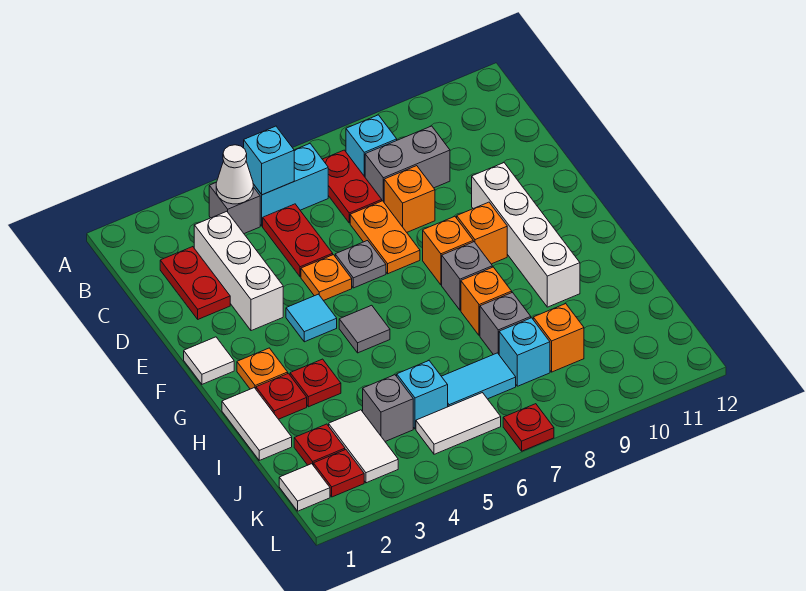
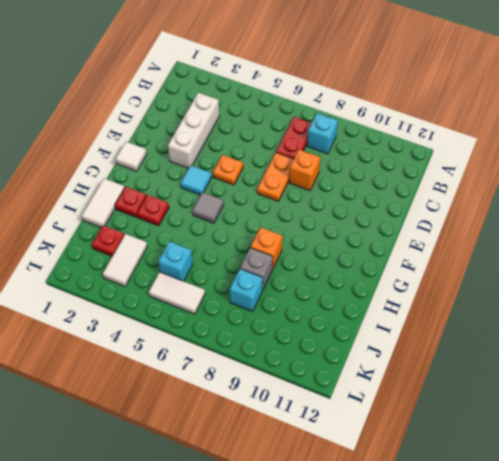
none -> grey 1x1 brick [209,183,260,234]
none -> cyan 1x2 brick [253,144,328,226]
none -> red 1x2 plate [160,247,230,319]
none -> red 1x2 plate [263,204,333,277]

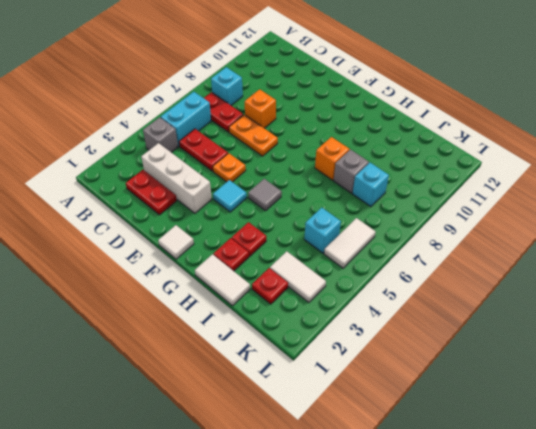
none -> grey 1x2 brick [365,126,450,202]
none -> grey 1x1 plate [335,241,386,288]
none -> white 1x4 brick [472,163,580,307]
none -> orange 1x1 brick [423,217,473,285]

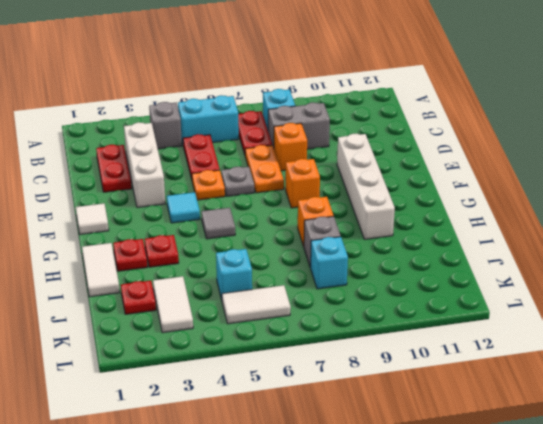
none -> orange 1x1 brick [457,202,507,264]
none -> orange 1x1 plate [237,348,288,389]
none -> grey 1x1 brick [442,242,492,310]
none -> grey 1x1 brick [363,375,413,441]

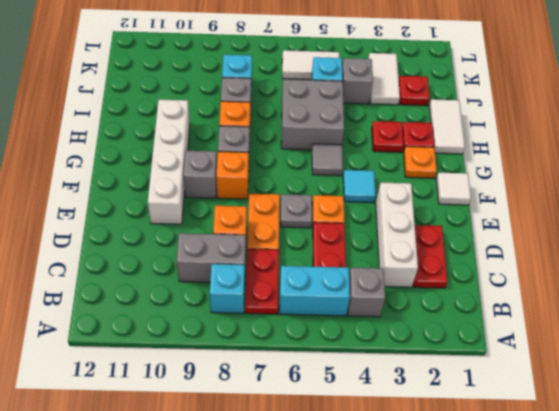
grey 1x1 brick [184,151,217,198] -> orange 1x1 brick [457,202,507,264]
grey 2x2 brick [281,79,344,150] -> none
none -> cyan 1x2 tile [441,353,516,407]
none -> orange 1x1 brick [533,304,584,372]
none -> white 1x1 tile [279,464,330,511]
none -> red 1x1 plate [314,450,364,497]

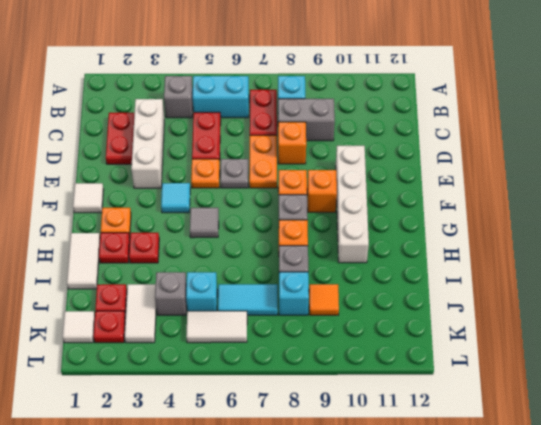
orange 1x1 tile [309,284,339,315] -> orange 1x1 brick [533,304,584,372]
none -> red 1x1 plate [503,404,554,451]
none -> white 1x1 cone [216,145,253,204]
none -> cyan 1x1 brick [244,126,294,195]

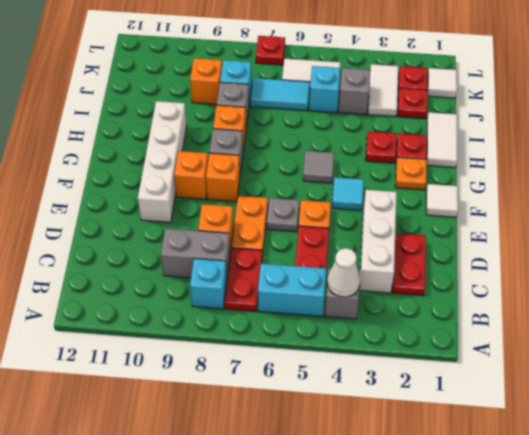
none -> cyan 1x1 brick [244,126,294,195]

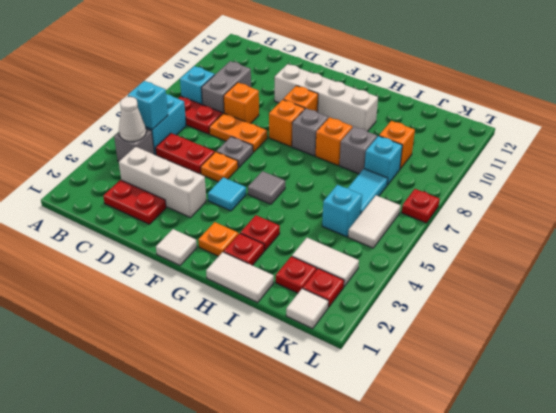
none -> grey 1x1 brick [363,375,413,441]

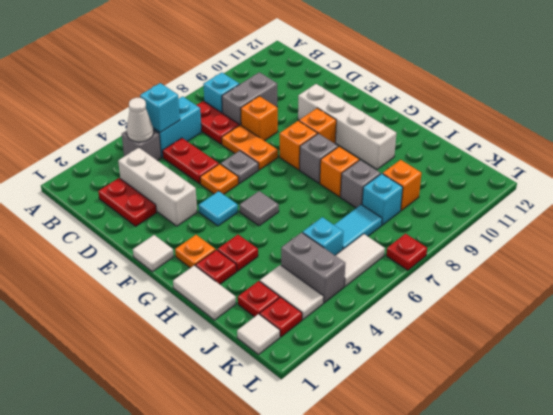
grey 1x2 brick [281,232,345,303] -> grey 1x1 brick [363,375,413,441]

